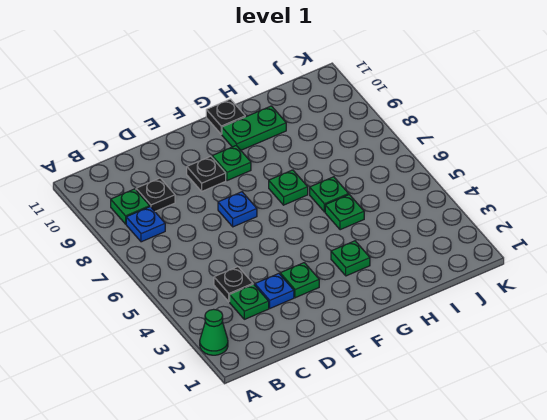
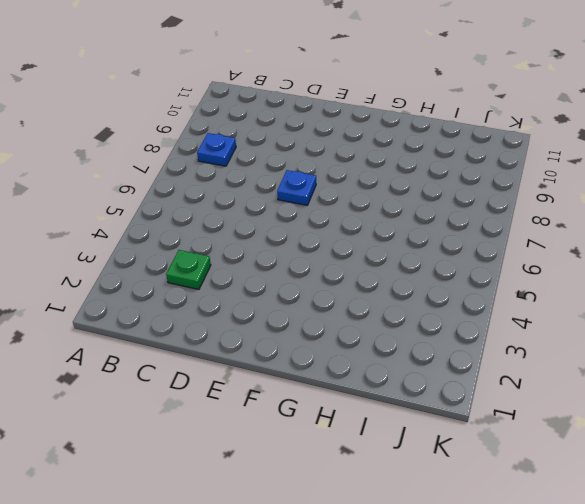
none -> green 1x1 cone [200,309,228,355]
none -> green 1x1 plate [111,189,150,224]
none -> black 1x1 plate [214,267,253,302]

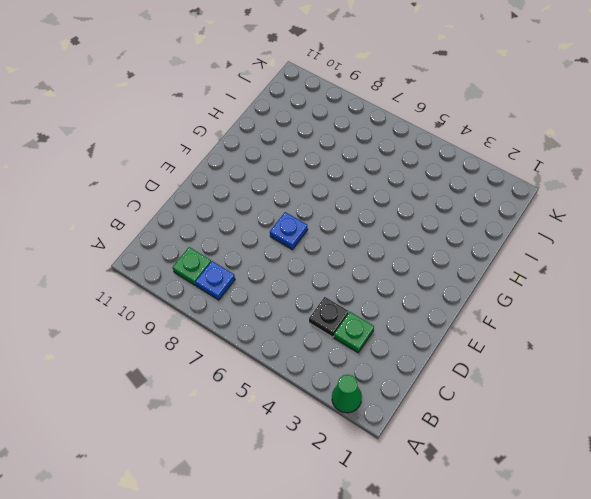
none -> black 1x1 plate [136,178,175,211]
none -> blue 1x1 plate [255,274,294,308]
none -> green 1x1 plate [280,263,319,298]

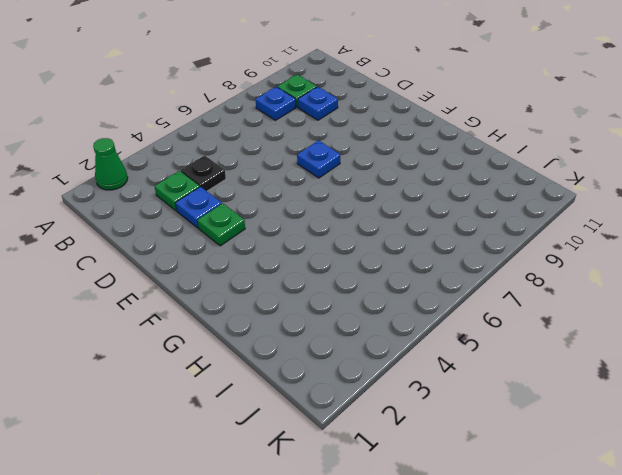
blue 1x1 plate [298,87,338,120] -> black 1x1 plate [136,178,175,211]
none -> black 1x1 plate [187,156,226,191]
none -> green 1x1 plate [212,146,251,181]
none -> green 1x1 plate [331,241,370,276]

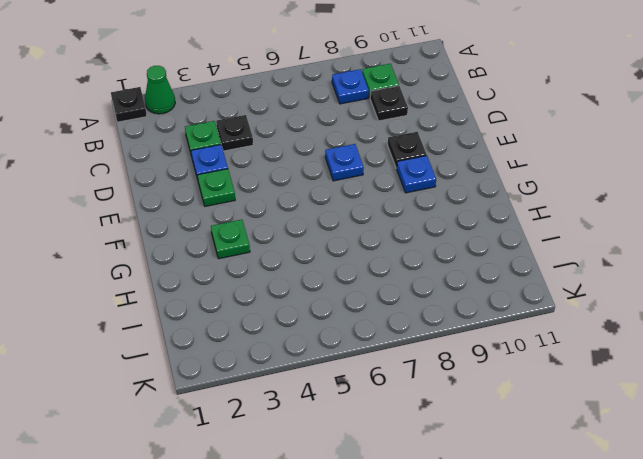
black 1x1 plate [111,87,147,122] -> black 1x1 plate moved to [206,99,245,134]
blue 1x1 plate [397,156,436,193] -> green 1x1 plate [212,146,251,181]
none -> green 1x1 plate [269,170,308,205]
none -> green 1x2 plate [222,106,286,150]
none -> green 1x1 plate [325,195,364,230]

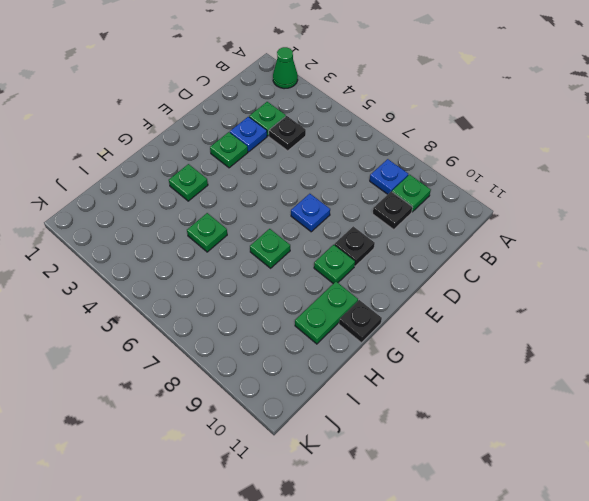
none -> green 1x1 plate [310,177,349,212]

